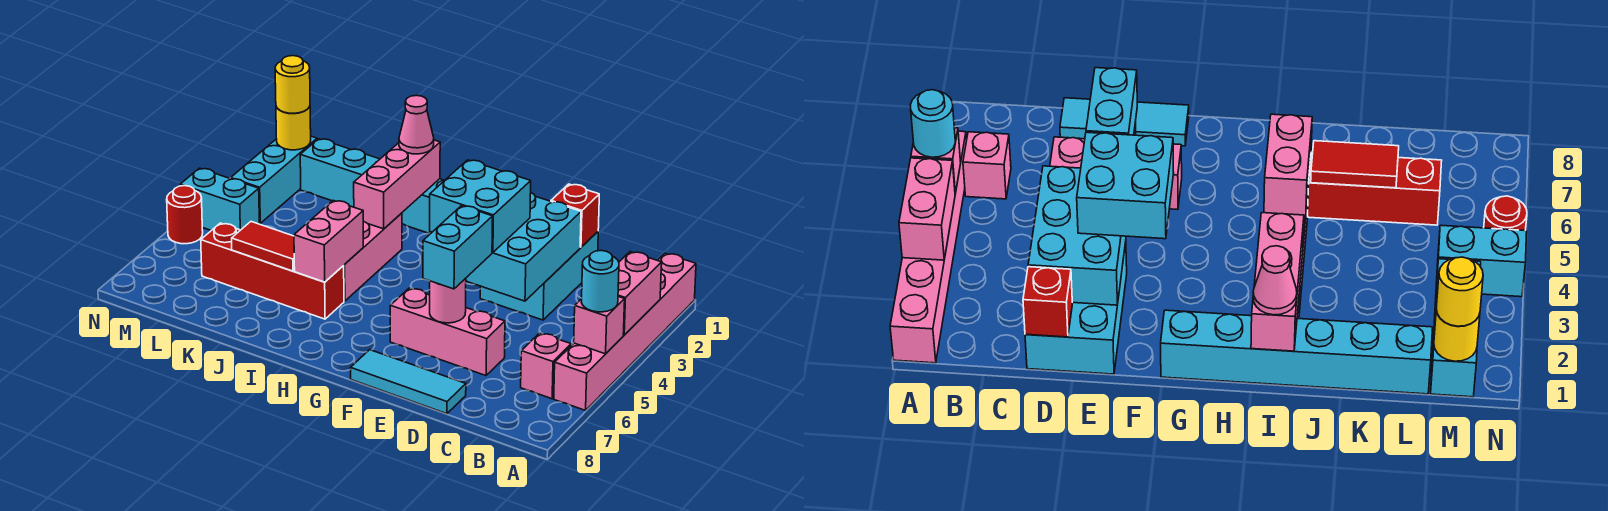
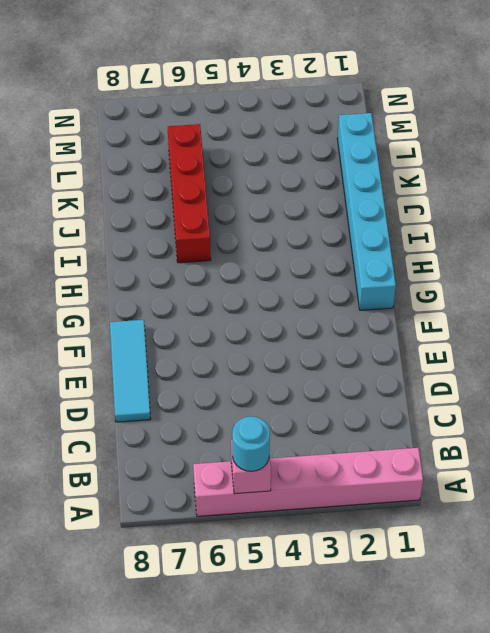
none -> pink 1x1 brick [521,333,571,399]
none -> cyan 2x3 brick [480,232,598,320]
none -> pink 1x3 brick [390,288,505,376]

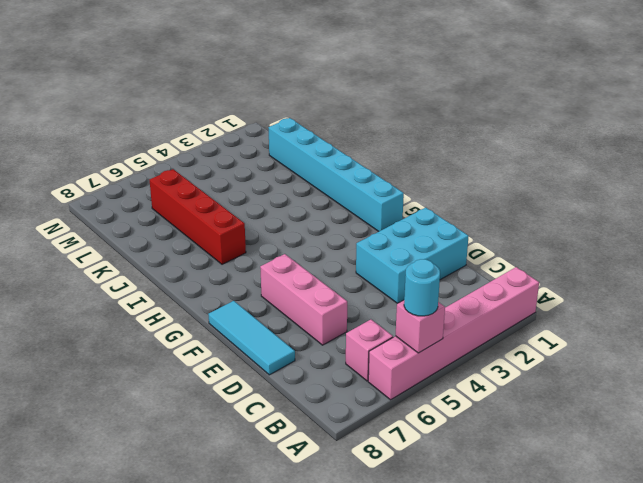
none -> pink 1x3 brick [343,213,402,301]
none -> cyan 1x3 brick [231,136,317,223]
none -> cyan 1x2 brick [180,168,260,230]

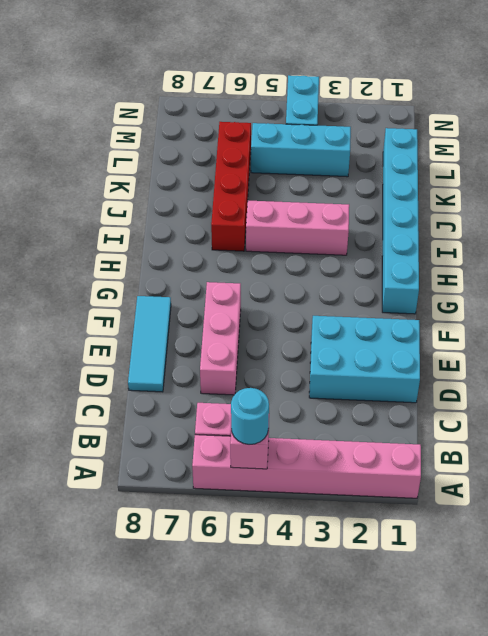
cyan 1x3 brick [251,123,351,177] -> cyan 1x3 brick moved to [231,136,317,223]
none -> red 1x1 round brick [167,186,203,244]
none -> pink 1x2 brick [618,252,662,335]
none -> red 1x1 brick [551,184,599,247]

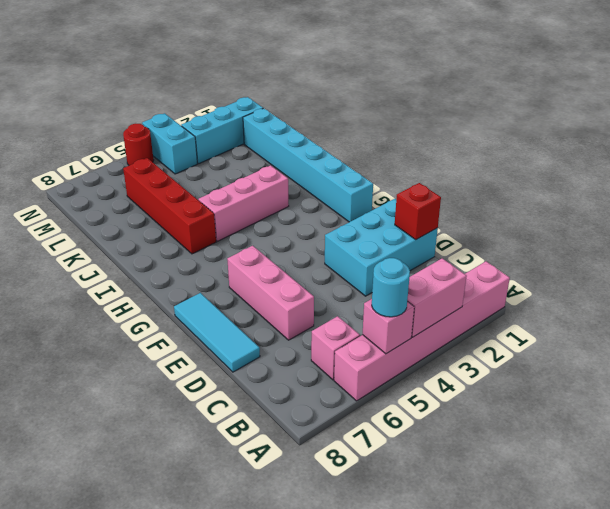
none -> cyan 2x3 brick [466,193,581,301]
none -> pink 1x1 round brick [430,278,466,323]
none -> pink 1x3 brick [354,140,440,229]

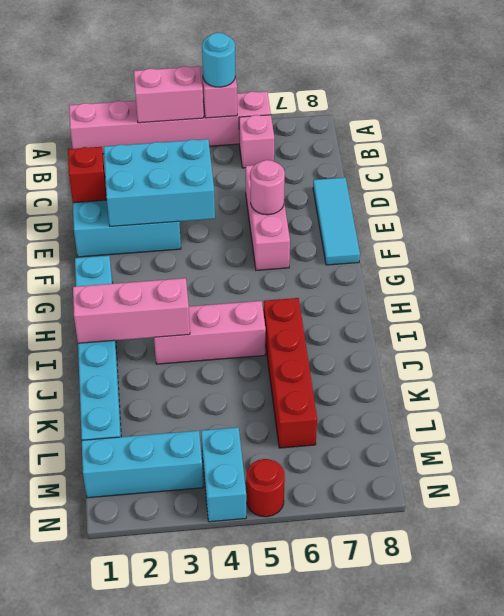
none -> pink 1x2 brick [294,200,363,282]
none -> red 1x2 tile [232,222,295,271]
none -> yellow 1x1 round brick [276,107,311,150]

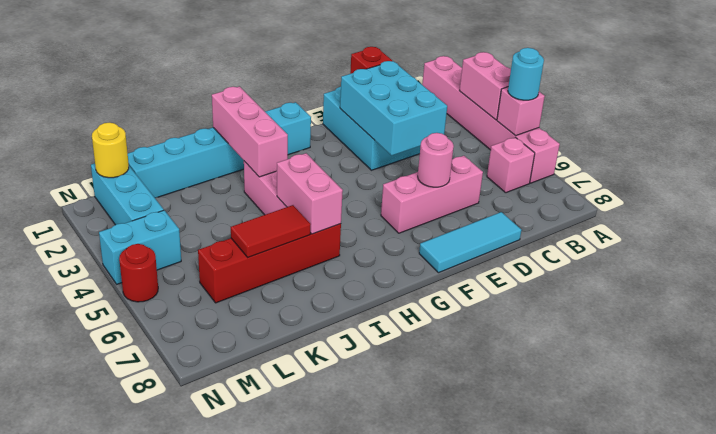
none -> cyan 2x2 brick [430,160,531,253]
none -> cyan 1x2 brick [423,206,493,289]
none -> pink 1x1 cone [399,95,434,154]

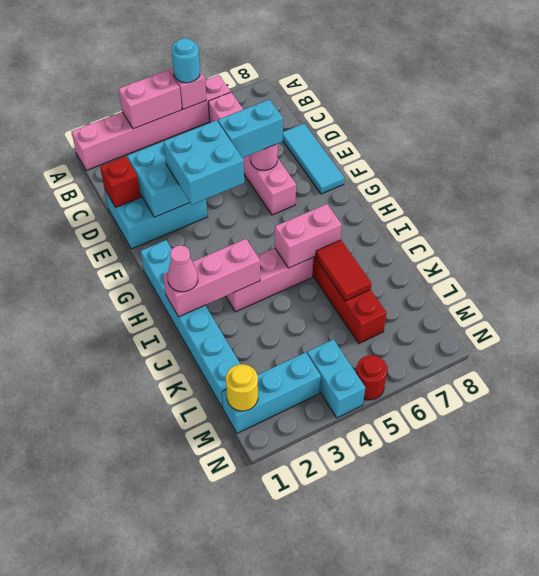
none -> yellow 1x1 round brick [275,56,310,113]

